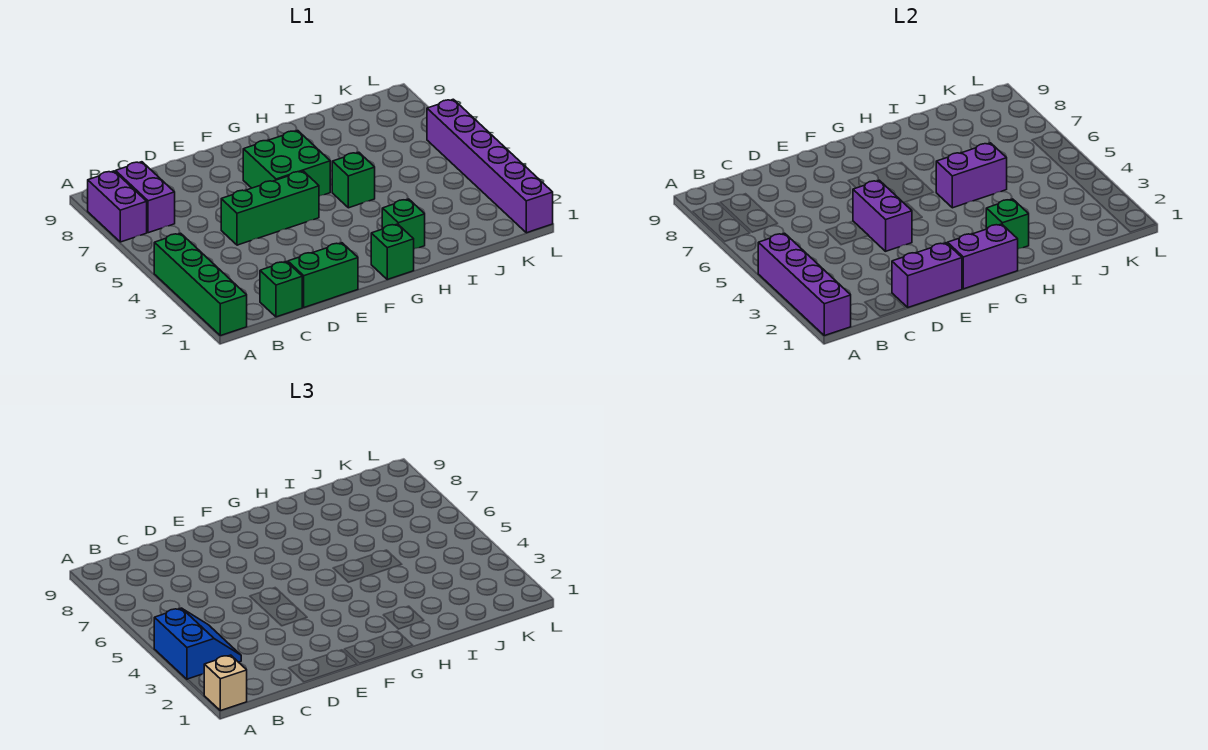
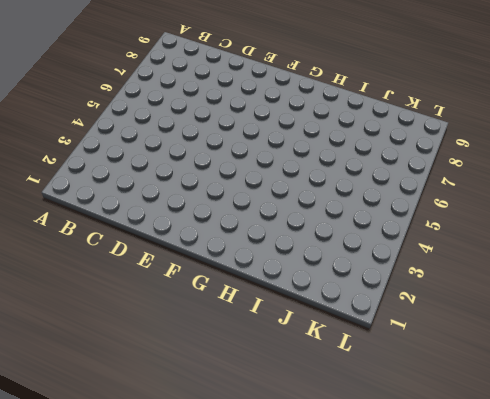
none -> green 1x4 brick [154,233,247,336]
none -> purple 1x2 brick [88,171,147,242]
none -> purple 1x2 brick [116,162,175,233]

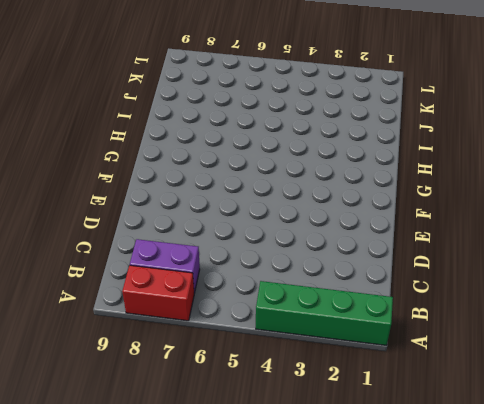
red 1x2 brick [122,265,194,321] -> purple 1x2 brick [88,171,147,242]
none -> green 1x1 brick [260,262,302,317]
none -> green 1x2 brick [288,243,358,307]
none -> green 1x3 brick [221,171,319,245]

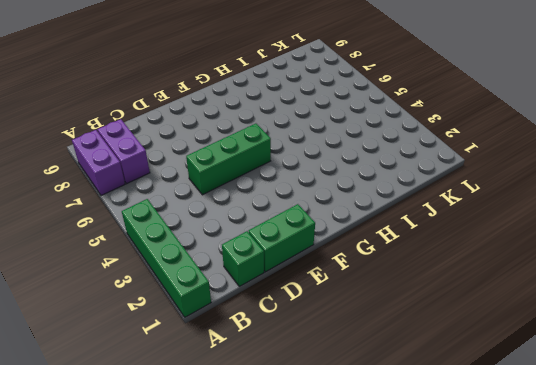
none -> green 2x2 brick [243,131,330,196]
none -> green 1x1 brick [371,224,414,279]
none -> green 1x1 brick [382,199,425,249]

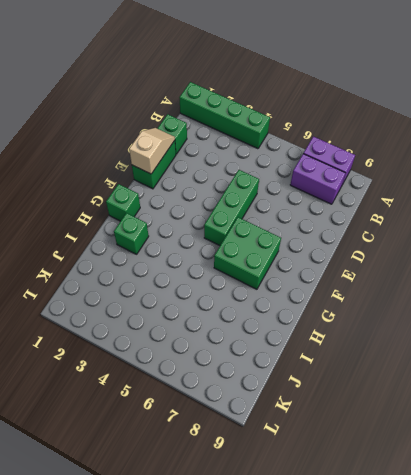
tan 1x2 slope [129,128,175,174] -> purple 1x2 brick [892,243,962,307]
none -> green 1x1 brick [332,152,375,208]
none -> purple 1x6 brick [427,99,553,233]
none -> purple 1x4 brick [758,233,851,336]

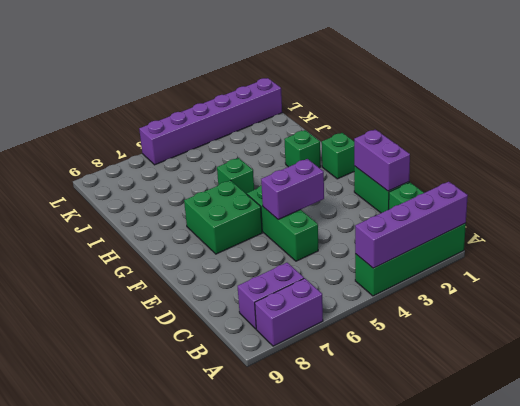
none -> purple 1x2 brick [948,224,1018,289]
none -> green 1x1 brick [986,199,1029,249]
none -> purple 1x2 brick [936,143,1007,208]

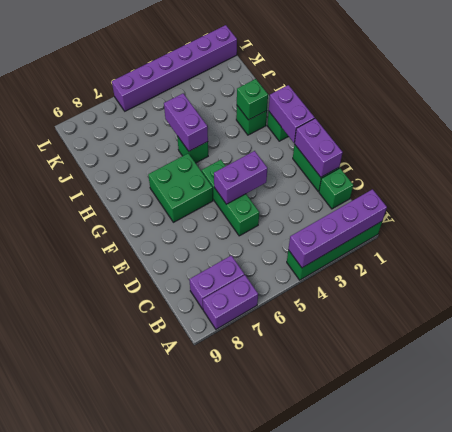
none -> tan 1x1 brick [204,655,247,711]
none -> blue 2x2 slope [154,608,241,679]

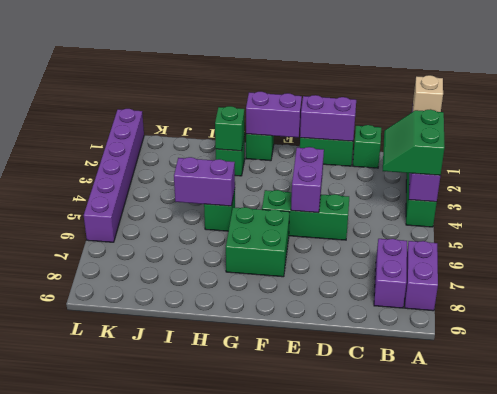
green 2x2 slope [383,109,445,175] -> blue 2x2 slope [154,608,241,679]

